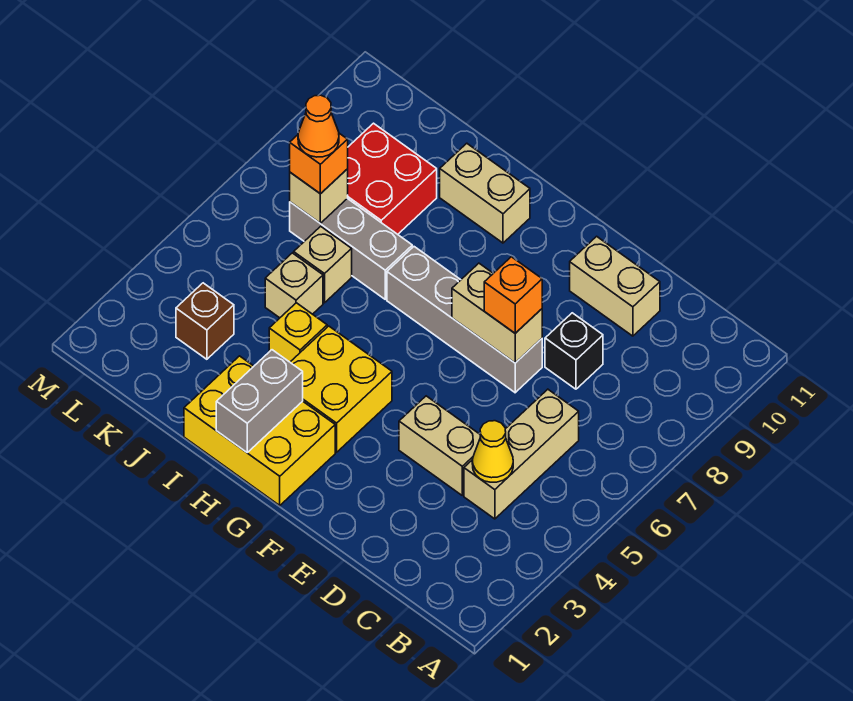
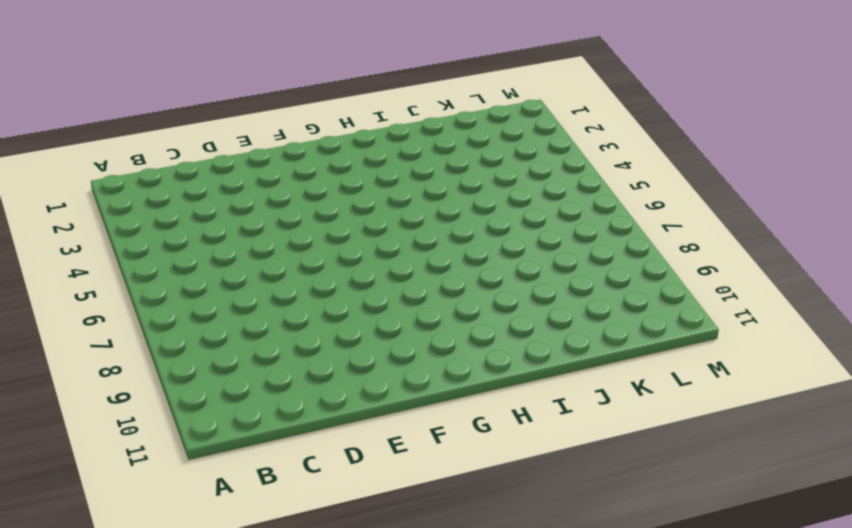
none -> tan 1x3 brick [464,389,579,519]
none -> tan 1x2 brick [399,396,480,495]
none -> black 1x1 brick [545,313,603,389]

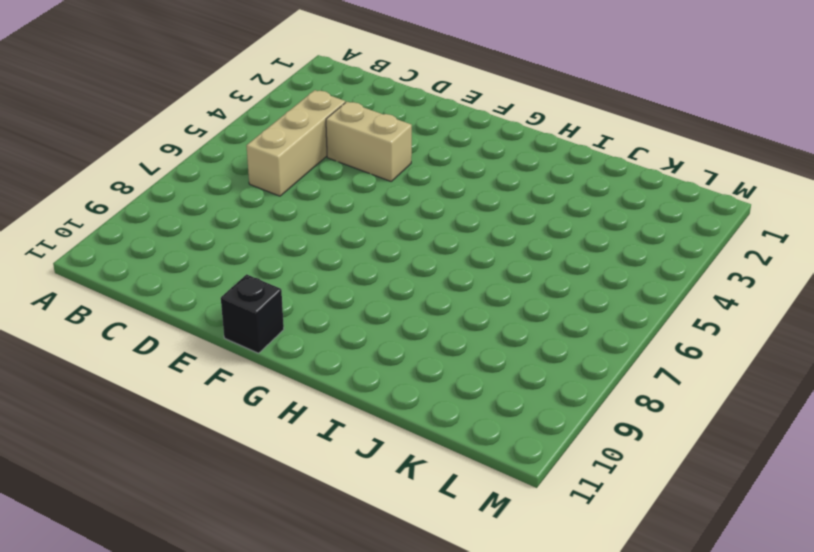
black 1x1 brick [221,274,284,353] -> black 1x1 brick moved to [545,313,603,389]
none -> tan 1x2 brick [570,236,660,336]
none -> grey 1x4 brick [387,247,542,393]
none -> yellow 2x3 brick [184,356,335,505]

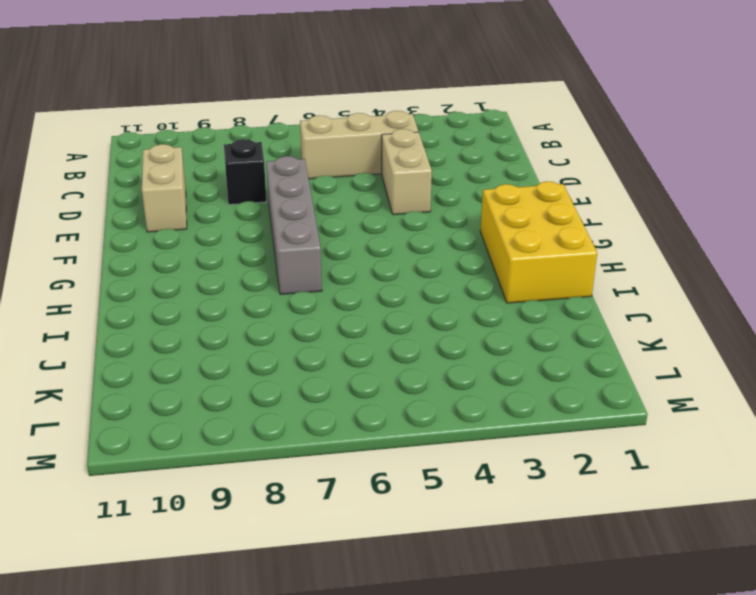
none -> yellow 2x2 brick [290,326,392,452]
none -> tan 1x2 brick [440,143,530,243]
none -> yellow 1x1 brick [269,303,327,362]

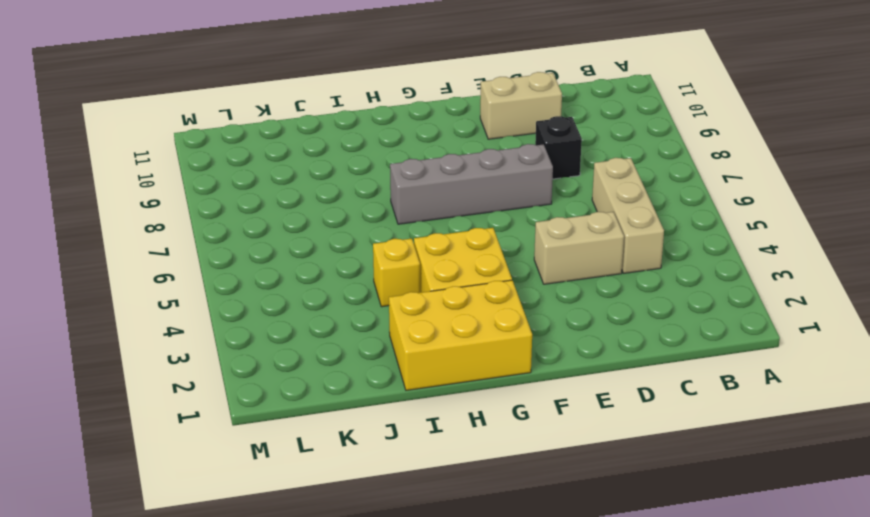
none -> tan 1x2 brick [440,143,530,243]
none -> grey 1x3 brick [290,199,412,299]
none -> tan 1x1 brick [265,253,323,318]

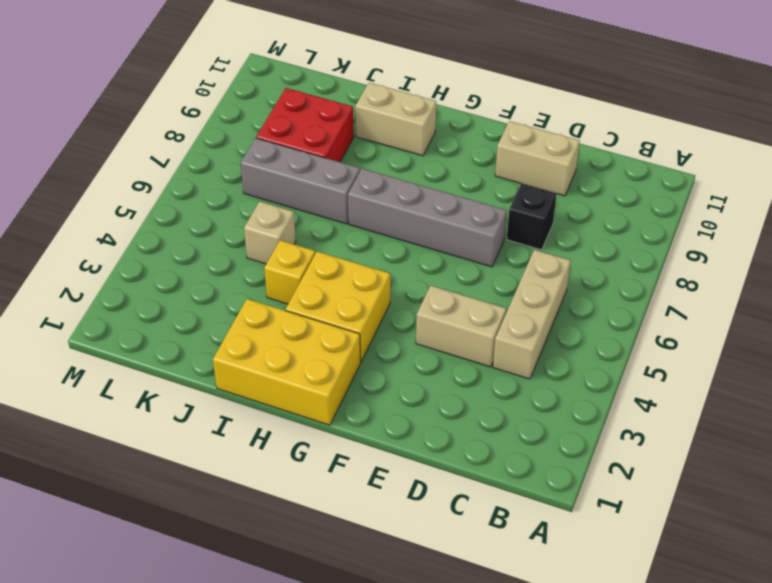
none -> tan 1x1 brick [294,226,352,303]
none -> brown 1x1 brick [176,283,234,359]
none -> yellow 1x1 cone [472,421,513,482]

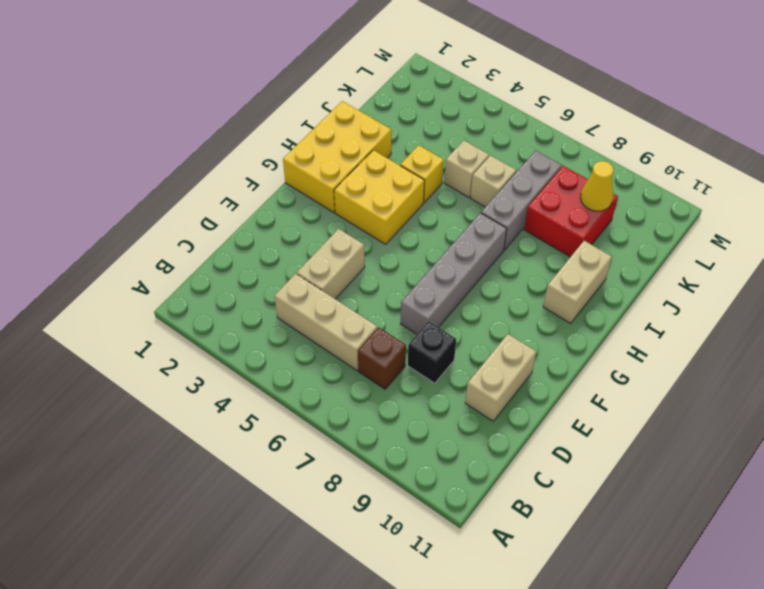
brown 1x1 brick [358,327,406,389] -> brown 1x1 brick moved to [176,283,234,359]
yellow 1x1 cone [580,161,614,211] -> yellow 1x1 cone moved to [472,421,513,482]
none -> tan 1x2 brick [452,263,542,363]
none -> grey 1x2 brick [216,350,303,452]
none -> tan 1x1 brick [290,169,348,223]

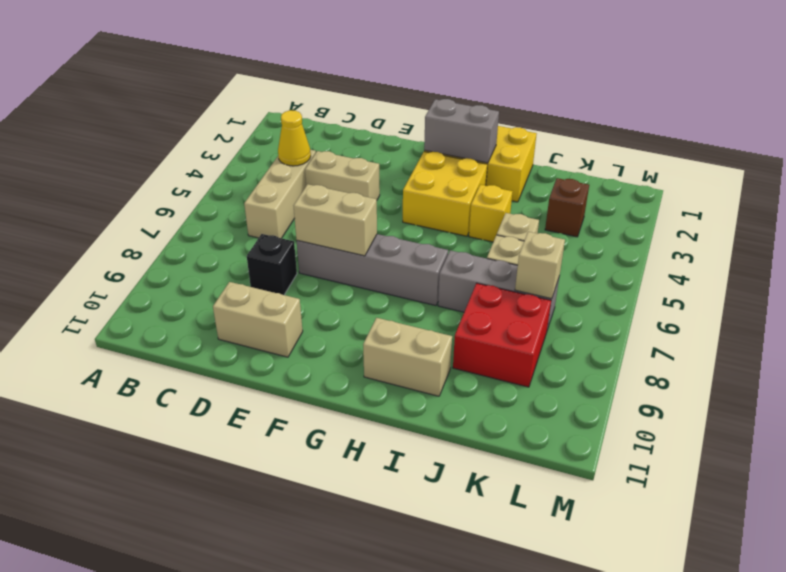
grey 1x2 brick [424,99,499,163] -> grey 1x2 brick turned to [216,350,303,452]
none -> orange 1x1 brick [484,257,542,333]
none -> orange 1x1 brick [290,133,348,194]
none -> orange 1x1 cone [298,95,339,157]

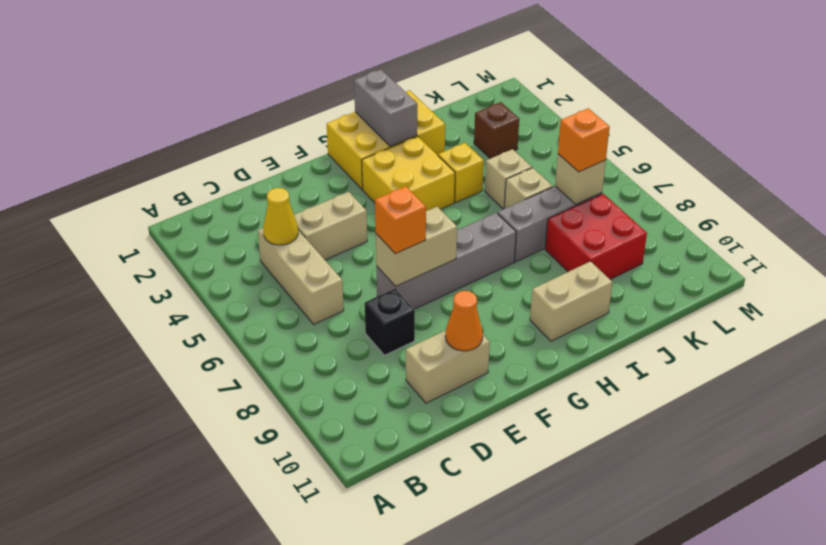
orange 1x1 cone [445,291,483,351] -> orange 1x1 cone moved to [298,95,339,157]

